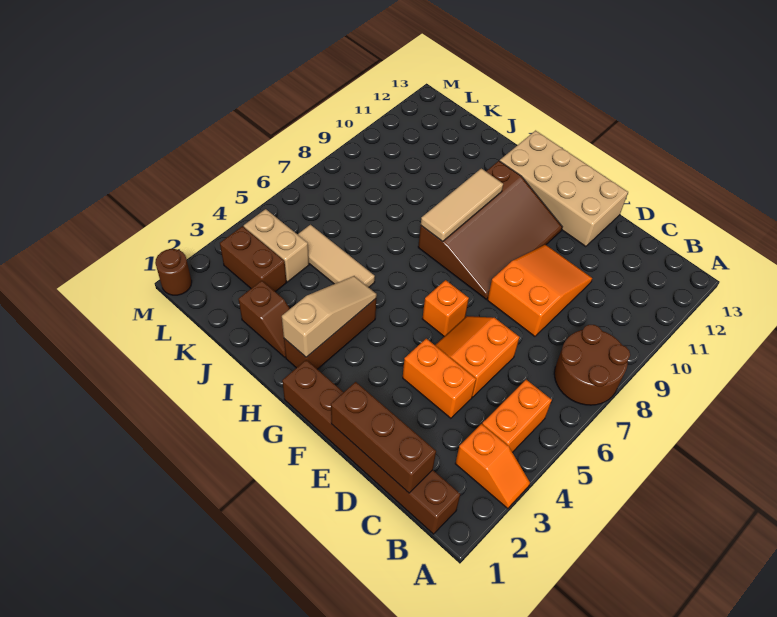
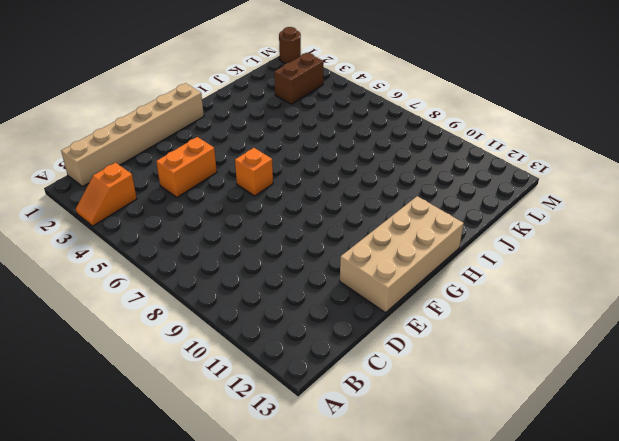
tan 1x6 brick [61,83,204,186] -> brown 1x6 brick [282,360,460,534]
none -> brown 2x2 round brick [554,325,630,405]
none -> orange 1x2 brick [482,380,552,452]
none -> orange 2x2 slope [435,316,520,397]

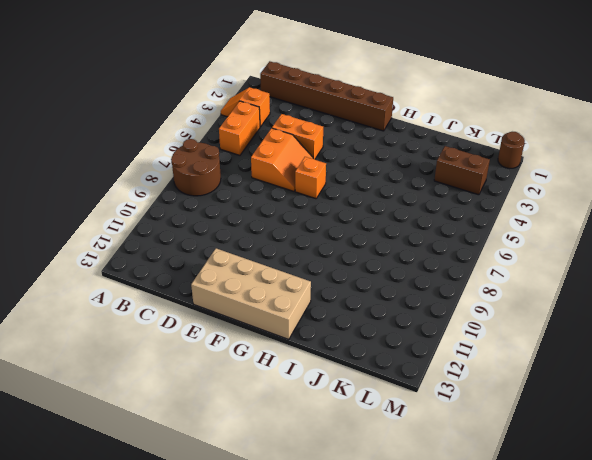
none -> orange 2x3 slope [488,245,592,336]
none -> brown 3x4 slope [418,161,562,299]
none -> brown 1x3 brick [284,299,376,369]

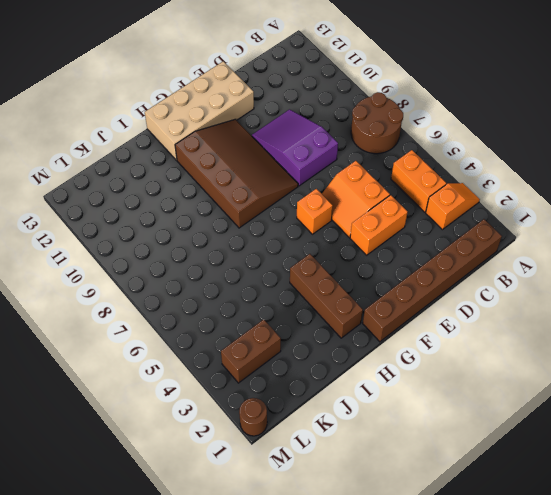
purple 2x3 slope [252,109,338,186] -> orange 2x3 slope [488,245,592,336]
none -> brown 1x2 slope [238,281,290,357]
none -> tan 1x3 tile [298,225,375,287]
none -> tan 1x2 brick [244,209,309,282]

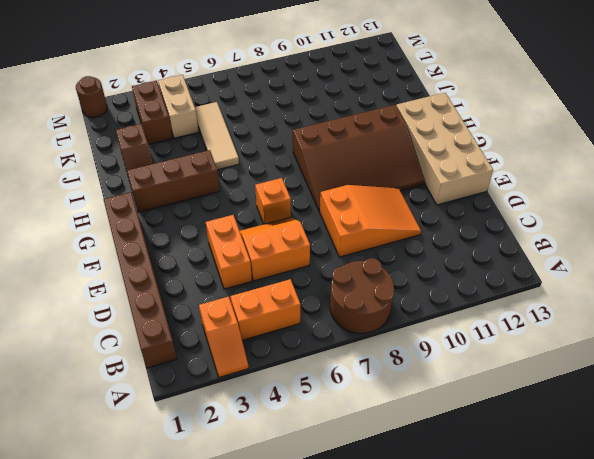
none -> brown 1x3 brick [331,382,436,493]
none -> tan 1x3 slope [282,276,377,357]
none -> tan 1x3 tile [421,168,503,241]

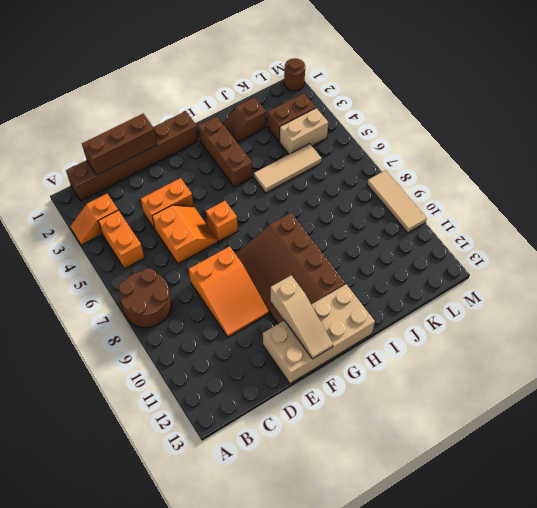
tan 1x3 slope [271,276,333,359] -> tan 1x3 slope moved to [282,276,377,357]
tan 1x3 tile [367,170,427,233] -> tan 1x3 tile moved to [421,168,503,241]

